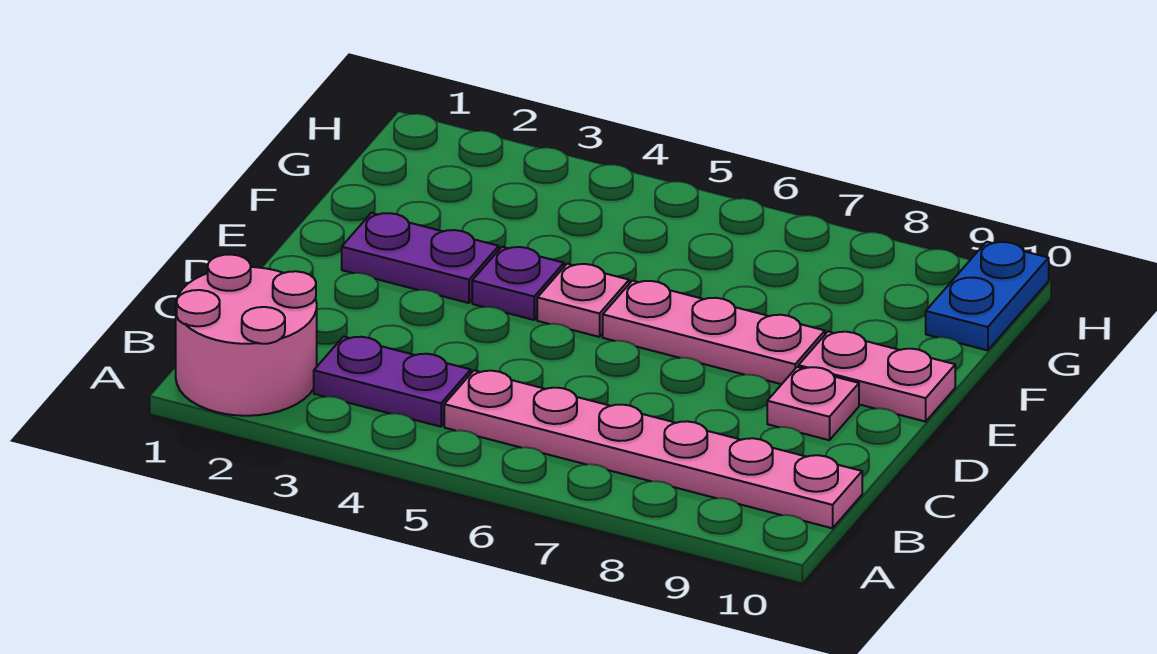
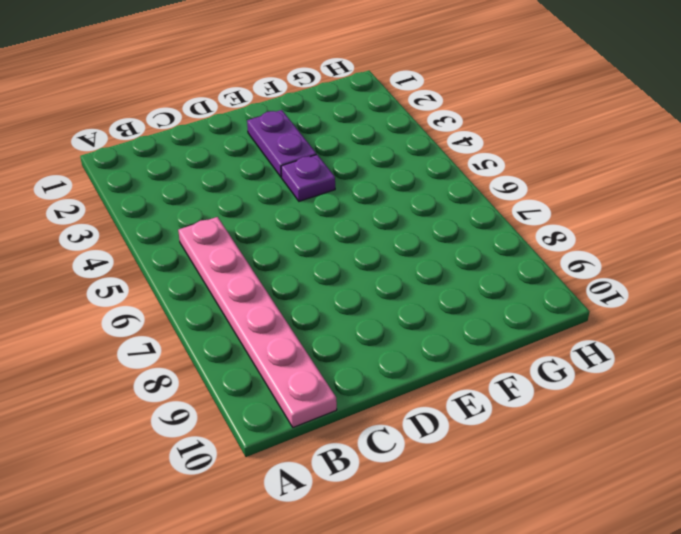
none -> pink 2x2 round brick [176,254,317,416]
none -> purple 1x2 plate [314,337,471,427]

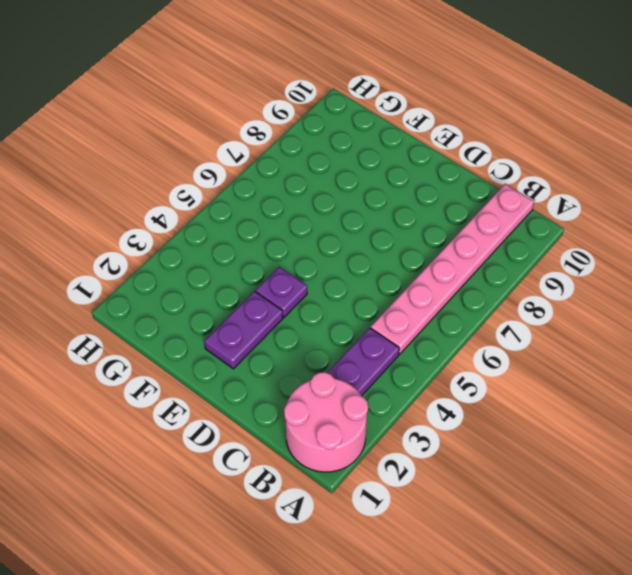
none -> pink 1x1 plate [767,367,859,440]
none -> pink 1x1 plate [537,264,629,337]

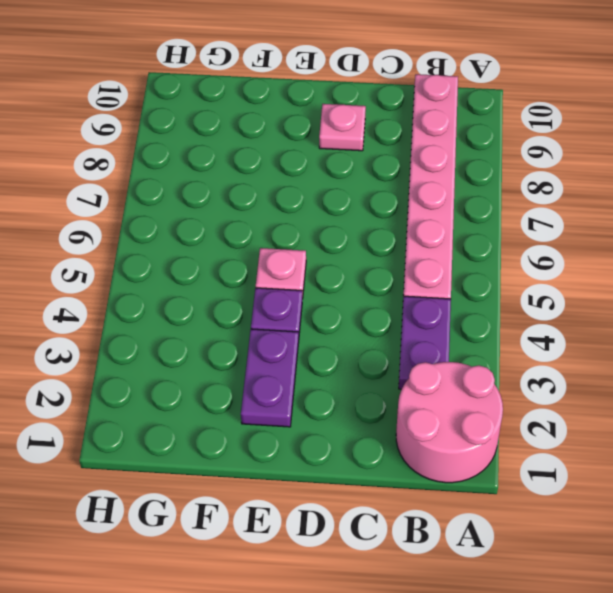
none -> pink 1x3 plate [603,281,825,384]
none -> pink 1x2 plate [798,331,955,422]

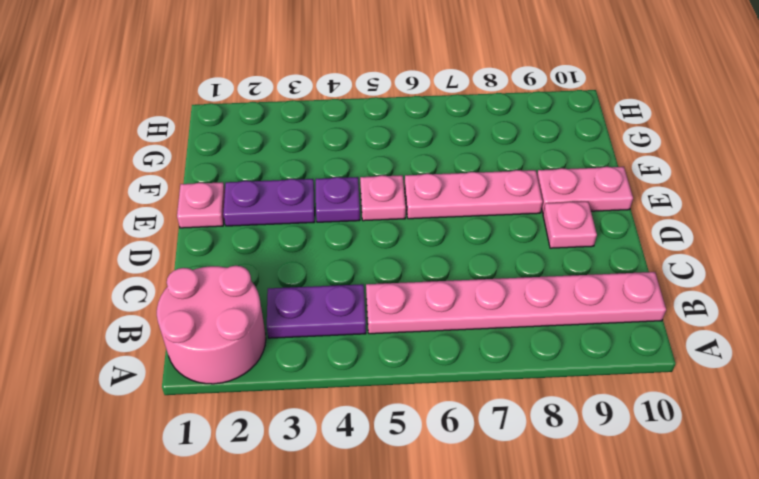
pink 1x1 plate [177,182,225,228] -> none
none -> blue 1x2 plate [926,242,1049,350]

